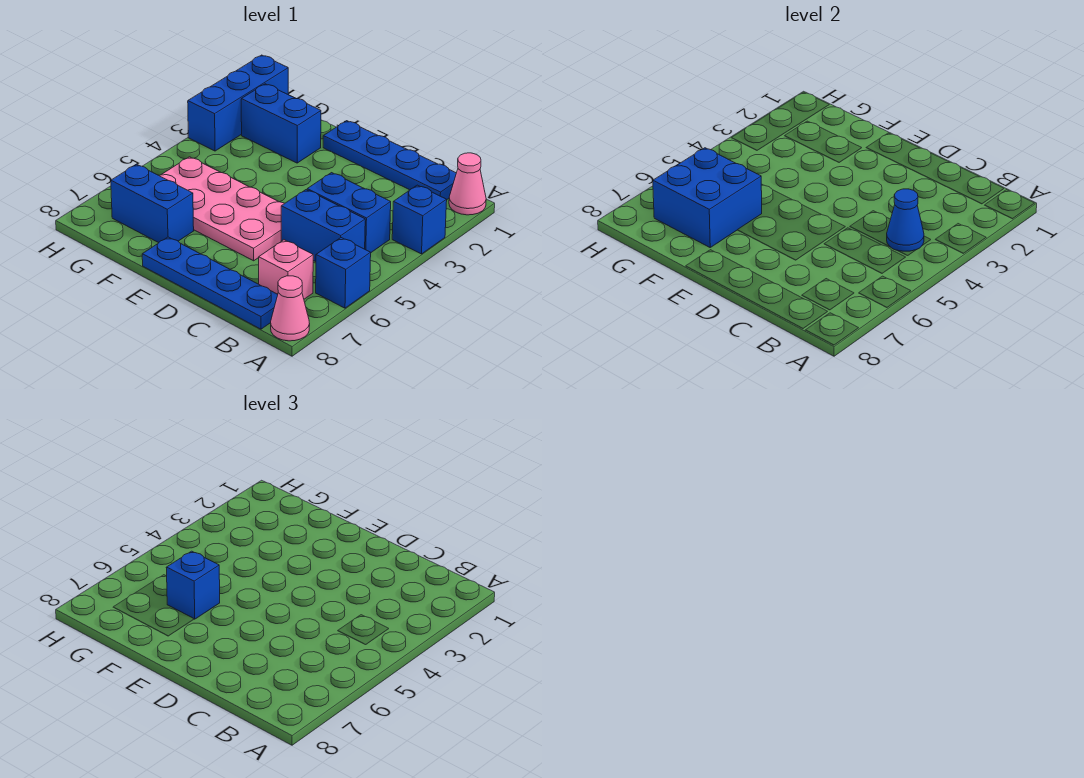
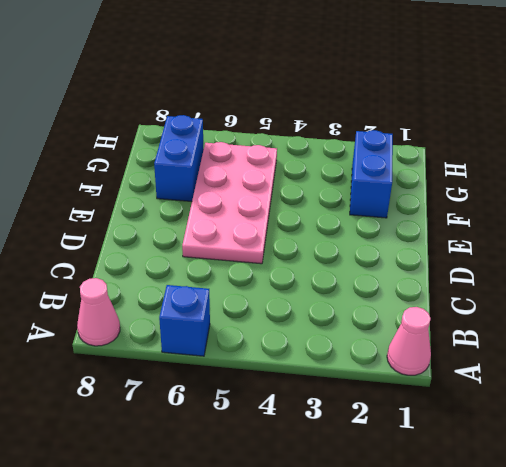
none -> blue 1x1 brick [392,185,447,254]
none -> blue 1x4 plate [323,121,456,200]
none -> blue 1x2 brick [307,173,391,253]

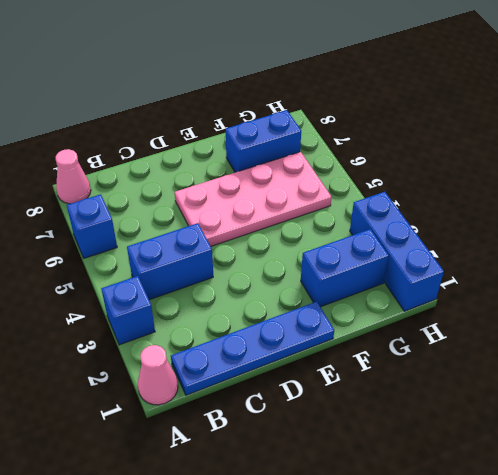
none -> blue 1x2 brick [281,190,365,262]
none -> pink 1x1 brick [259,240,313,299]
none -> blue 1x4 plate [142,237,278,329]

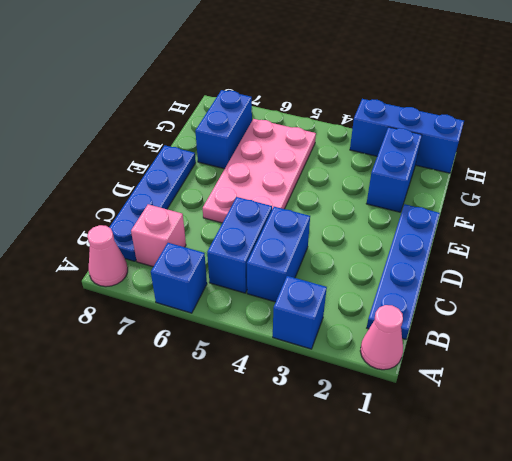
none -> blue 1x1 cone [887,189,924,251]
none -> blue 2x2 brick [653,148,762,247]
none -> blue 1x1 brick [166,551,220,619]

